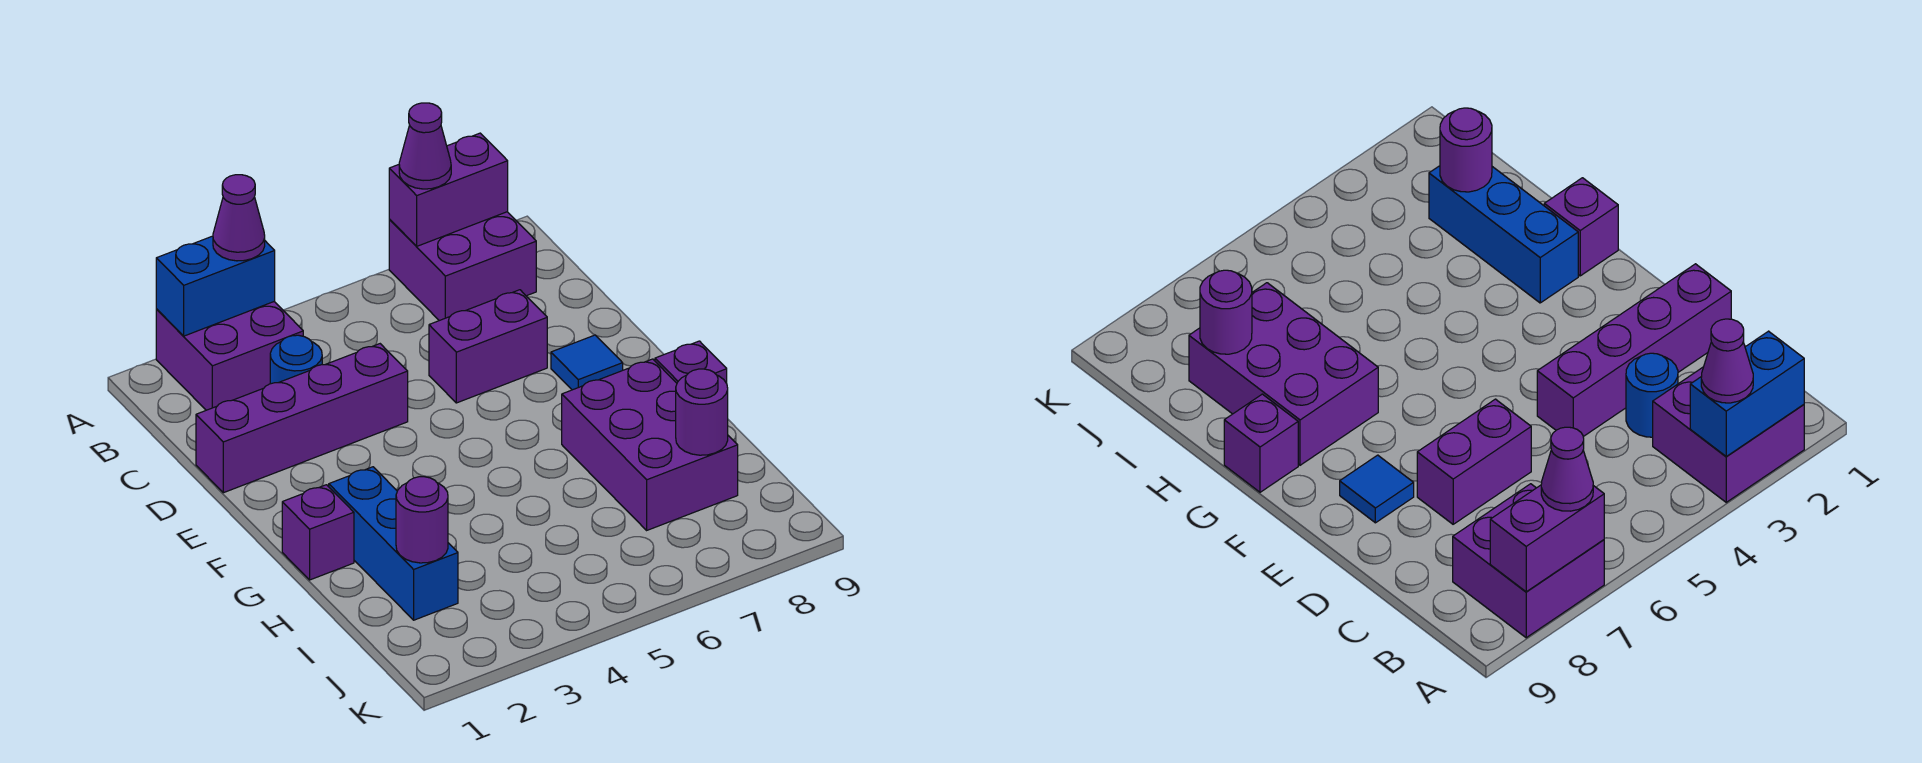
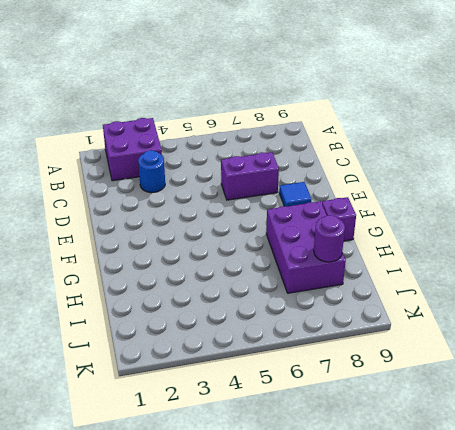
none -> purple 2x2 brick [389,212,536,321]
none -> purple 1x4 brick [196,344,408,493]
none -> purple 1x1 brick [282,485,354,580]

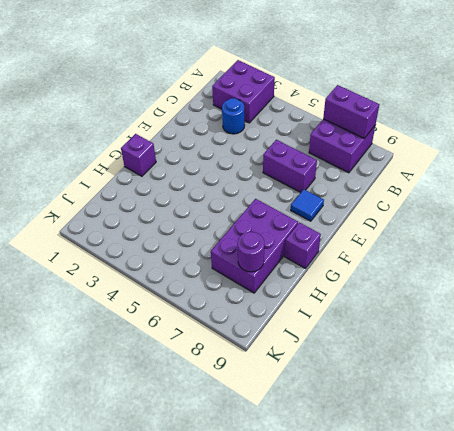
none -> purple 1x4 brick [196,344,408,493]
none -> blue 1x3 brick [329,467,458,620]
none -> blue 1x2 brick [156,236,275,336]

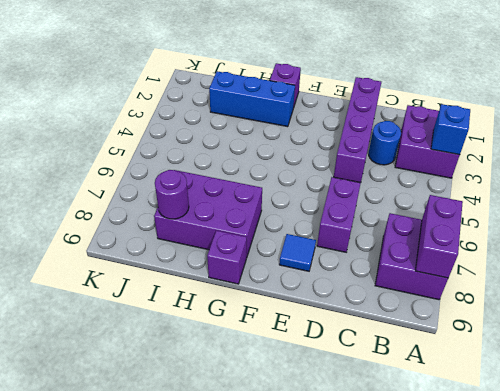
blue 1x1 brick [431,104,470,155] -> blue 1x2 brick [156,236,275,336]
none -> purple 1x1 round brick [396,477,448,563]
none -> purple 1x1 cone [213,175,265,261]
none -> purple 1x1 cone [399,103,451,189]

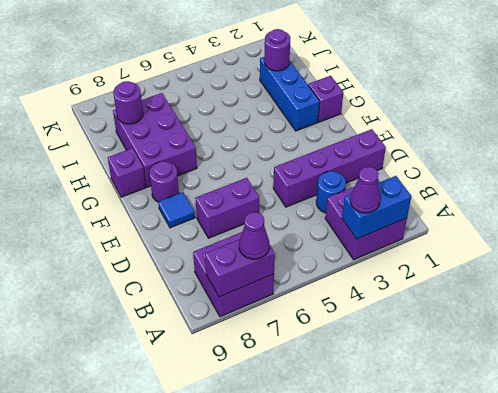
purple 1x1 round brick [150,161,179,202] -> none

